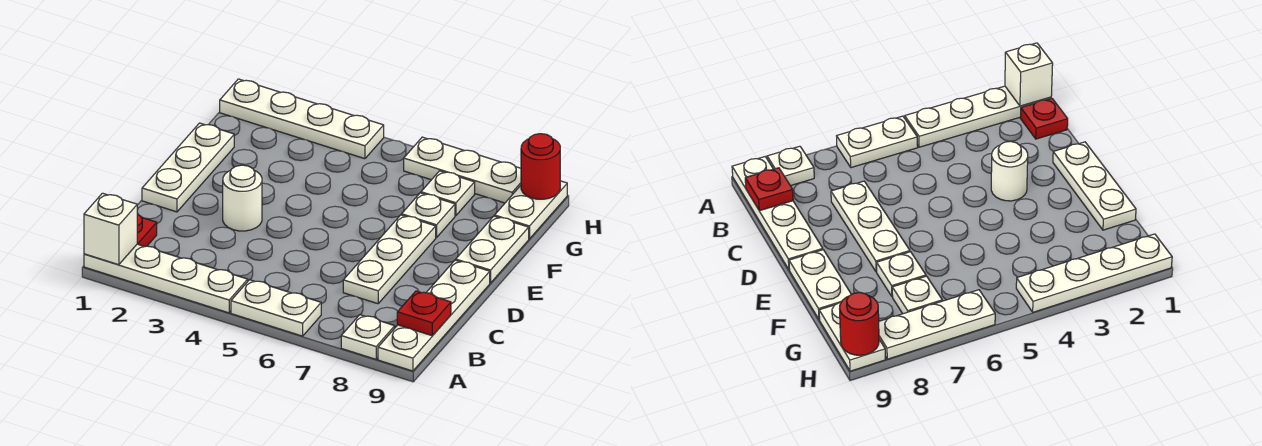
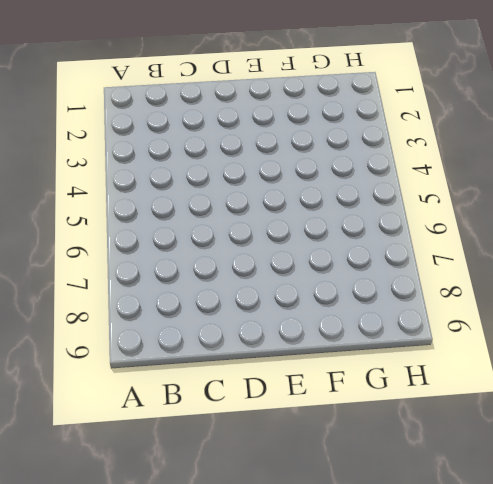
none -> white 1x4 plate [84,244,248,313]
none -> white 1x2 plate [231,280,321,336]
none -> white 1x1 plate [341,315,395,359]

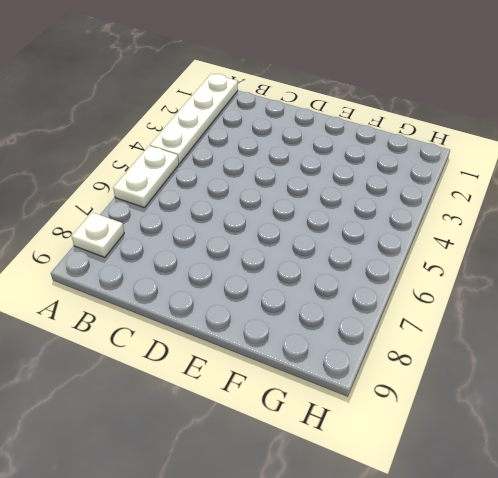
none -> white 1x4 plate [378,260,490,371]
none -> red 1x1 plate [137,214,157,247]
none -> white 1x3 plate [343,215,436,304]

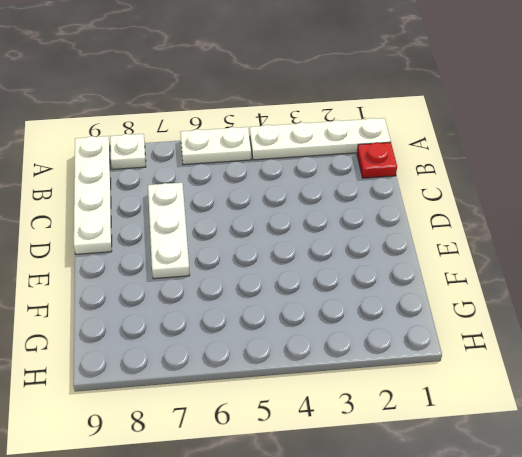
none -> white 1x3 plate [142,123,234,212]
none -> white 1x1 round brick [223,165,262,231]
none -> white 1x2 plate [456,216,529,283]

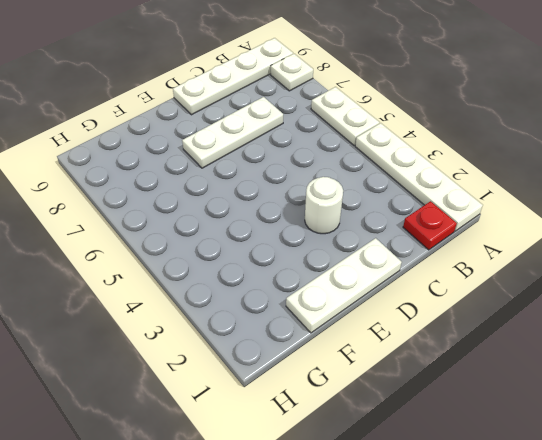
none -> white 1x2 plate [456,216,529,283]
none -> white 1x1 plate [402,193,455,238]
none -> white 1x1 plate [421,171,475,216]

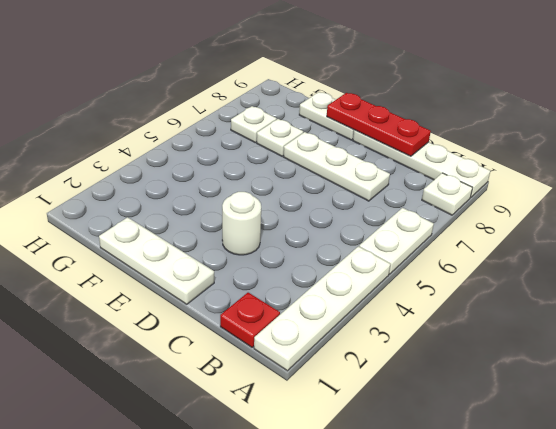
red 1x3 plate [327,93,431,156] -> none
none -> white 1x2 plate [495,181,567,239]
none -> white 1x4 plate [220,79,384,159]
none -> white 1x3 plate [404,137,521,203]

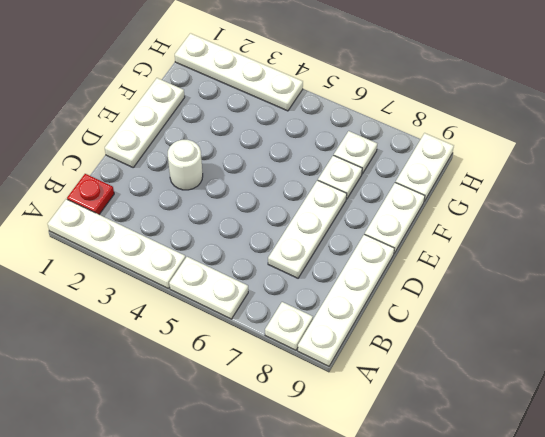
none -> white 1x3 plate [404,137,521,203]
none -> white 1x1 brick [84,193,137,265]
none -> red 1x1 plate [397,291,451,336]

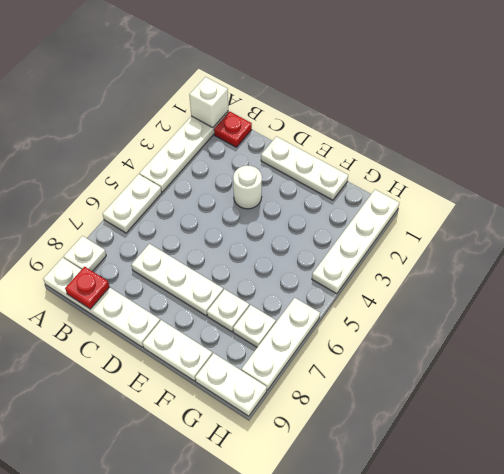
none -> red 1x1 round brick [521,134,560,199]

